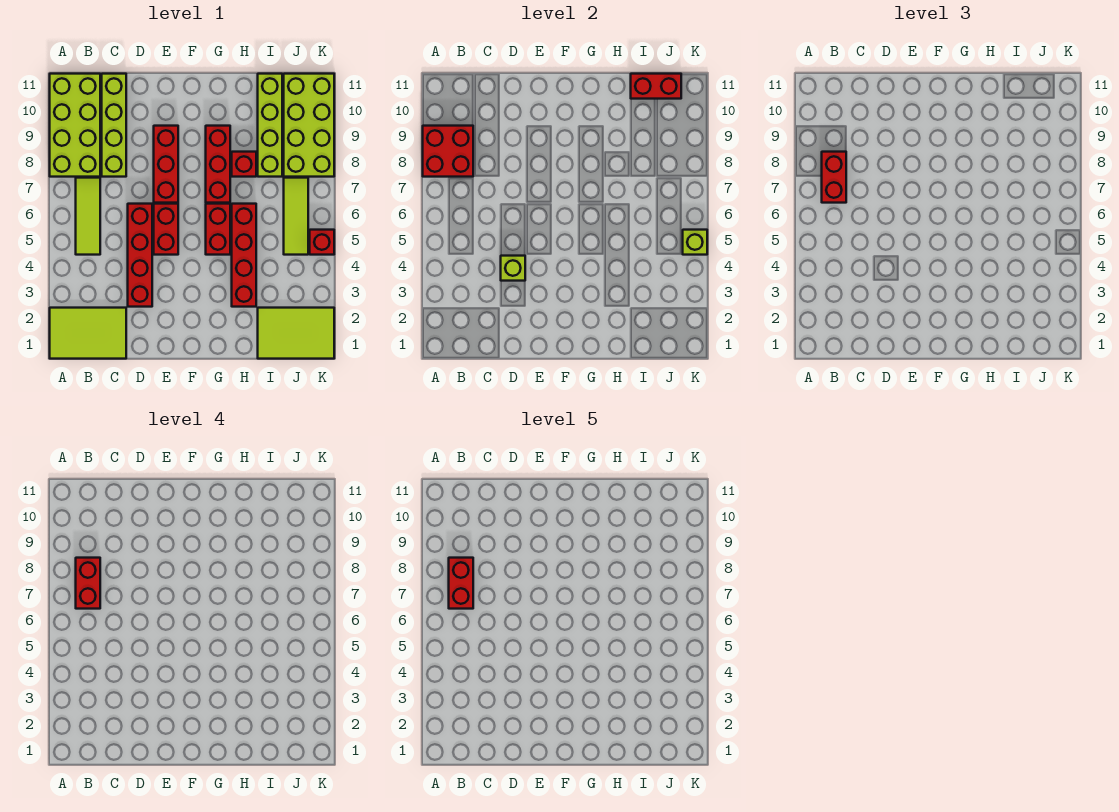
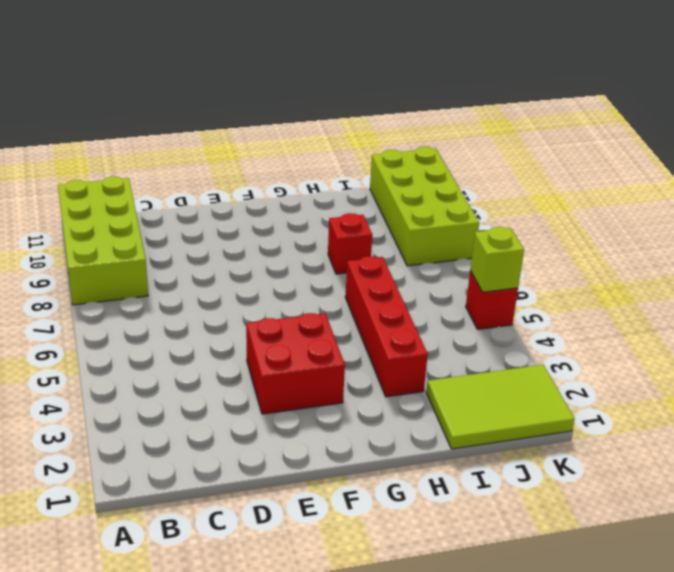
red 2x2 brick [246,313,345,414] -> red 2x2 brick moved to [423,126,473,177]
none -> lime 2x3 tile [50,308,126,359]
none -> lime 1x3 tile [76,178,100,255]
none -> lime 1x4 brick [102,74,126,177]

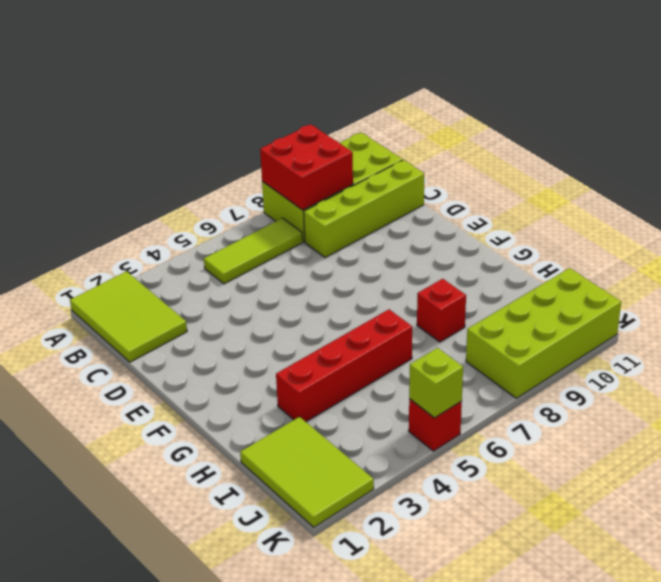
none -> red 1x4 brick [128,204,152,307]
none -> red 1x2 brick [154,204,178,255]
none -> red 1x3 brick [154,126,178,203]

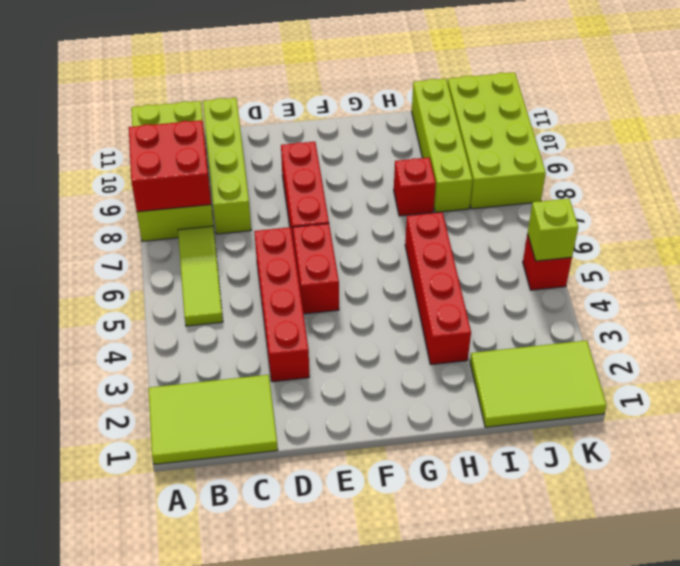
none -> red 1x2 brick [206,204,230,255]
none -> red 1x3 brick [206,126,230,203]
none -> lime 1x3 tile [284,178,308,255]

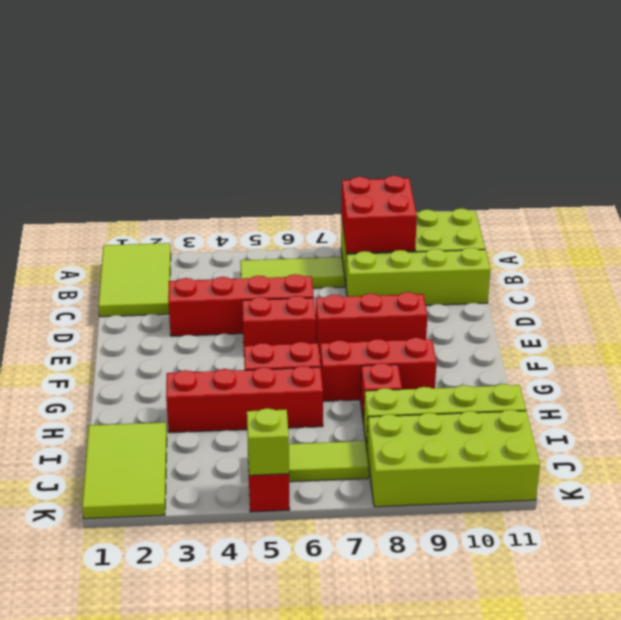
none -> lime 1x1 brick [501,256,525,281]
none -> red 1x2 brick [631,74,681,99]
none -> red 1x2 brick [822,152,846,203]

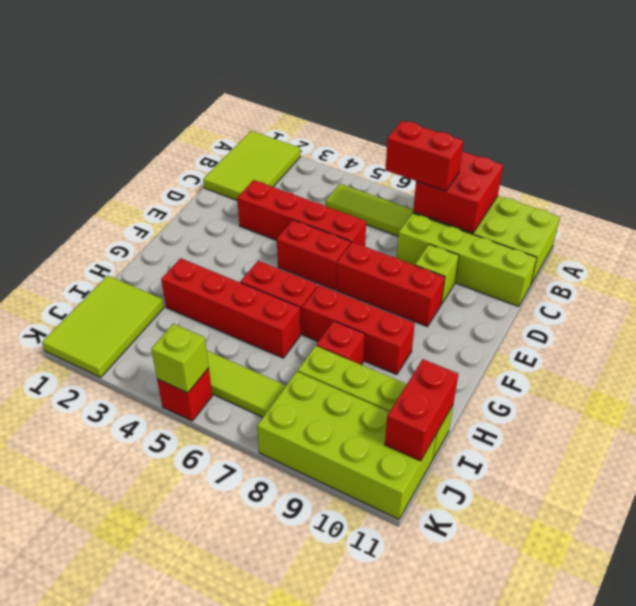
lime 1x1 brick [415,244,459,304] -> lime 1x1 brick moved to [501,256,525,281]
none -> red 1x2 brick [76,558,100,609]
none -> red 1x2 brick [449,558,473,609]

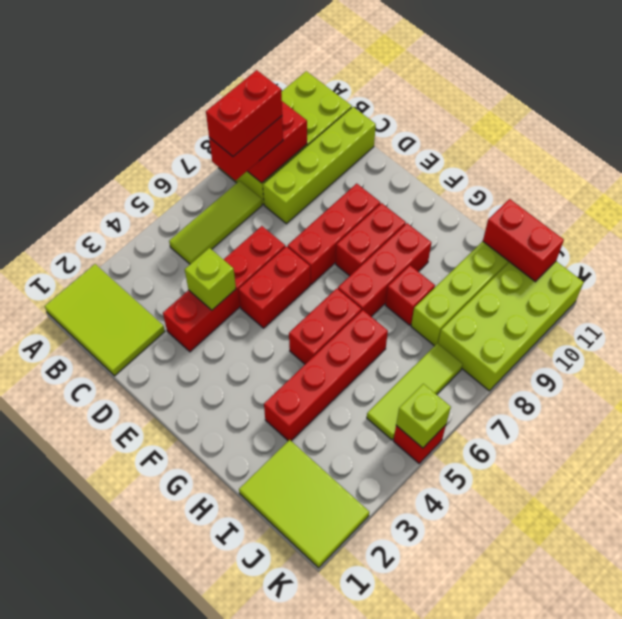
red 1x2 brick [336,203,406,276] -> red 1x2 brick moved to [449,558,473,609]

